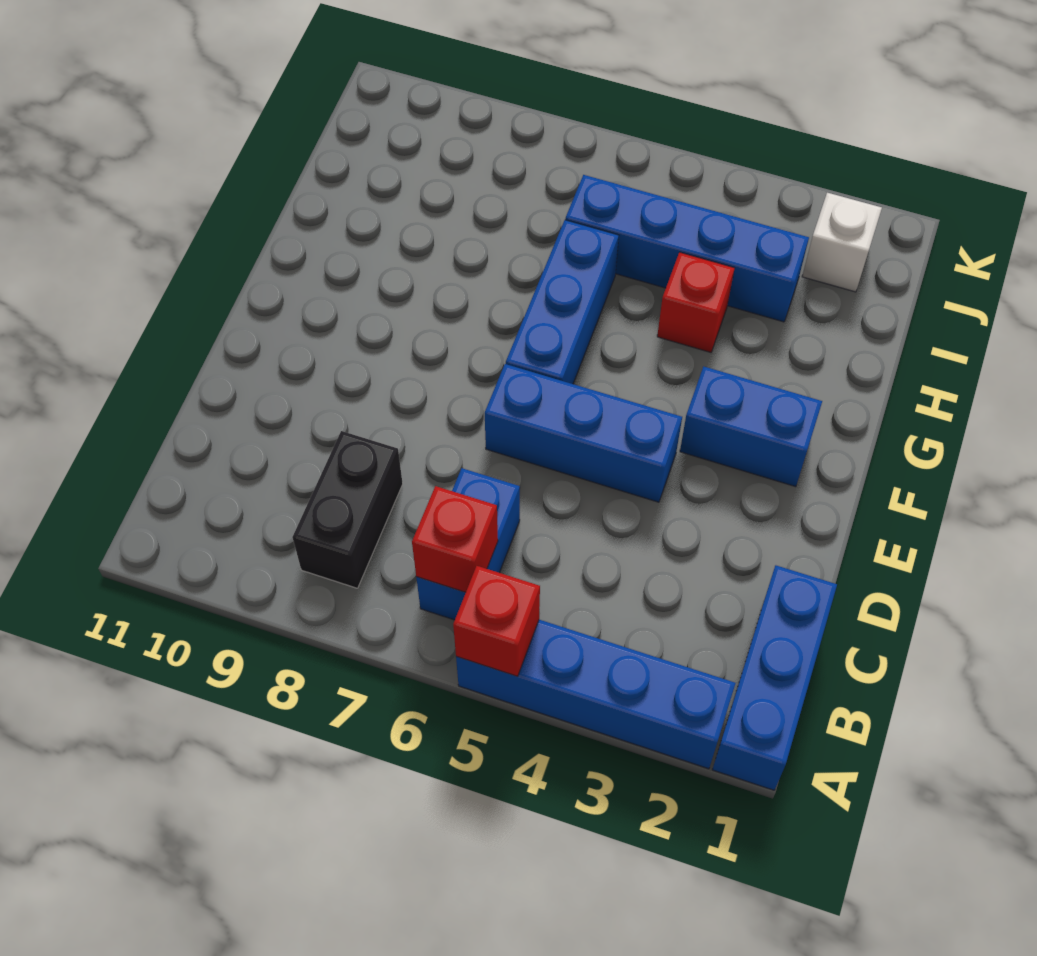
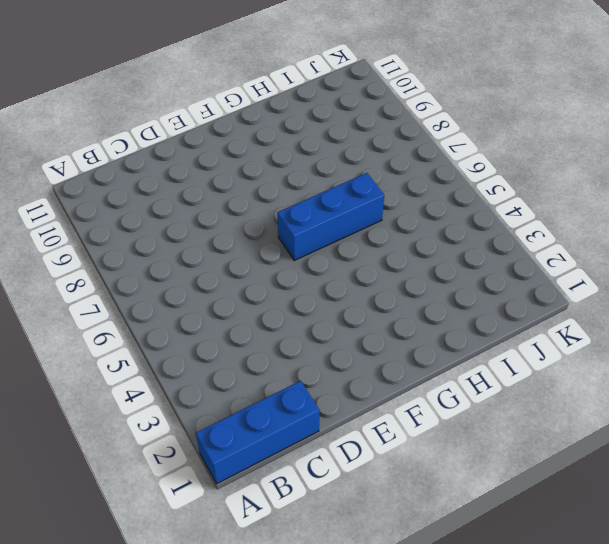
none -> blue 1x4 brick [456,620,736,769]
none -> blue 1x2 brick [416,468,520,620]
none -> black 1x2 brick [292,431,403,588]

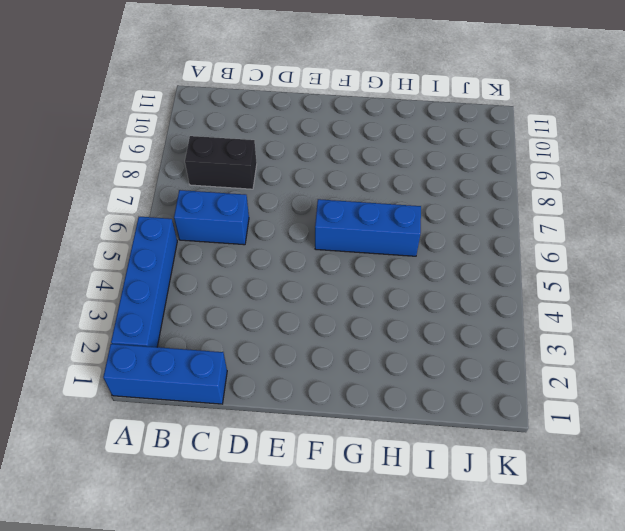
none -> blue 1x3 brick [485,364,682,502]
none -> blue 1x2 brick [680,366,822,487]
none -> red 1x1 brick [657,252,735,352]

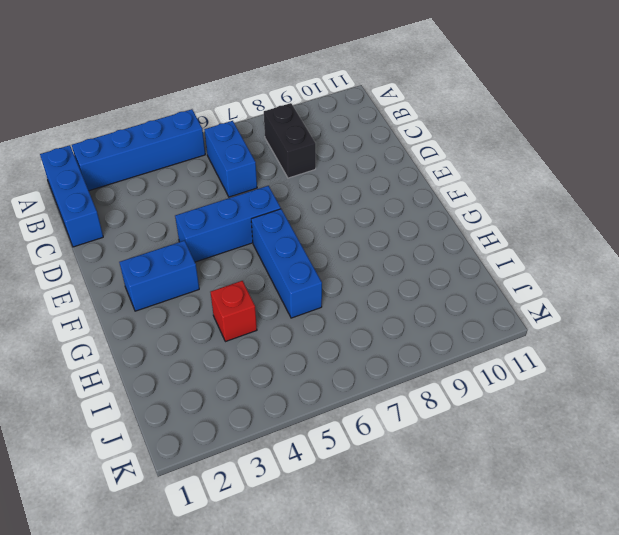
none -> blue 1x4 brick [565,175,809,322]
none -> white 1x1 brick [802,193,882,292]
none -> red 1x1 brick [453,566,540,676]

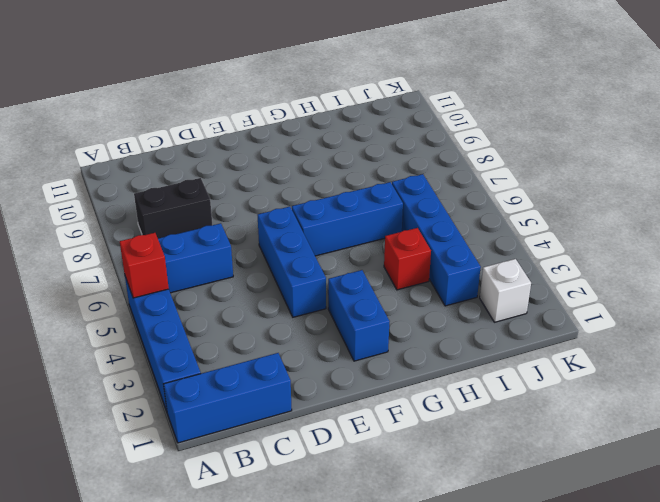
none -> red 1x1 brick [412,486,498,593]

